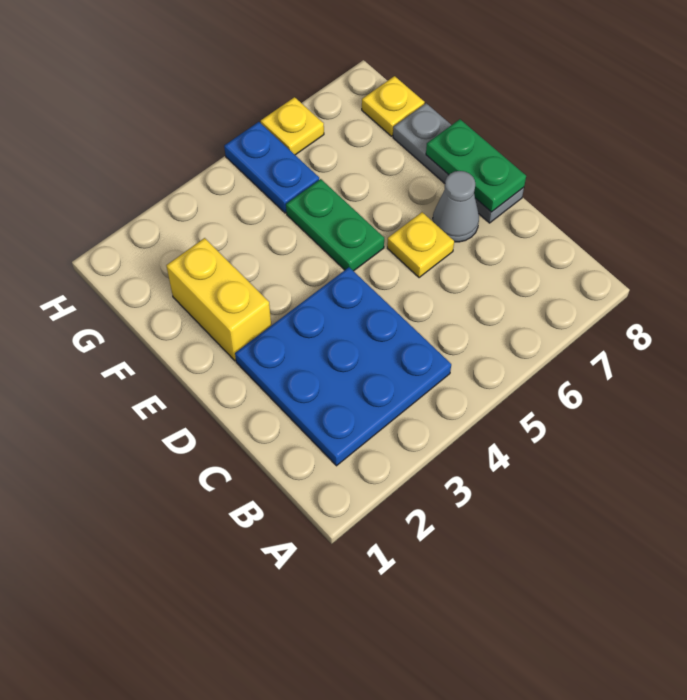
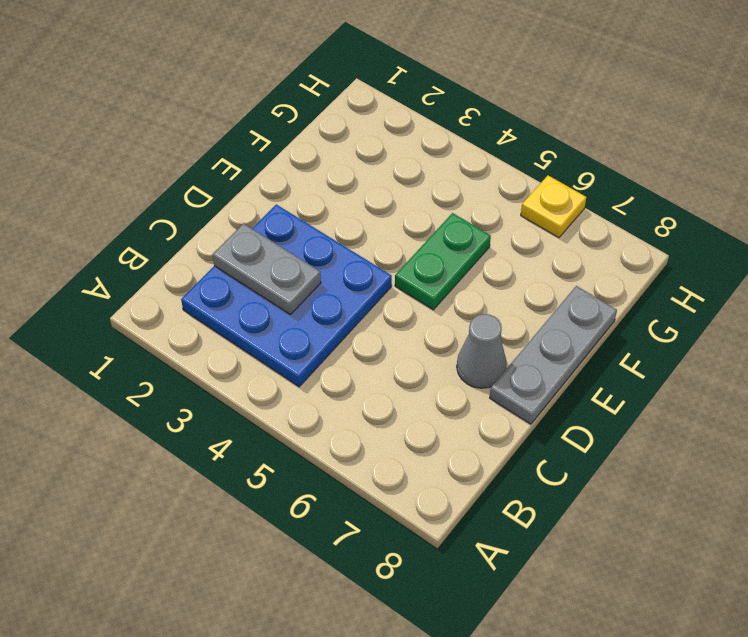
grey 1x2 plate [213,224,321,315] -> none
none -> yellow 1x1 plate [387,212,454,278]
none -> yellow 1x2 brick [166,238,271,361]

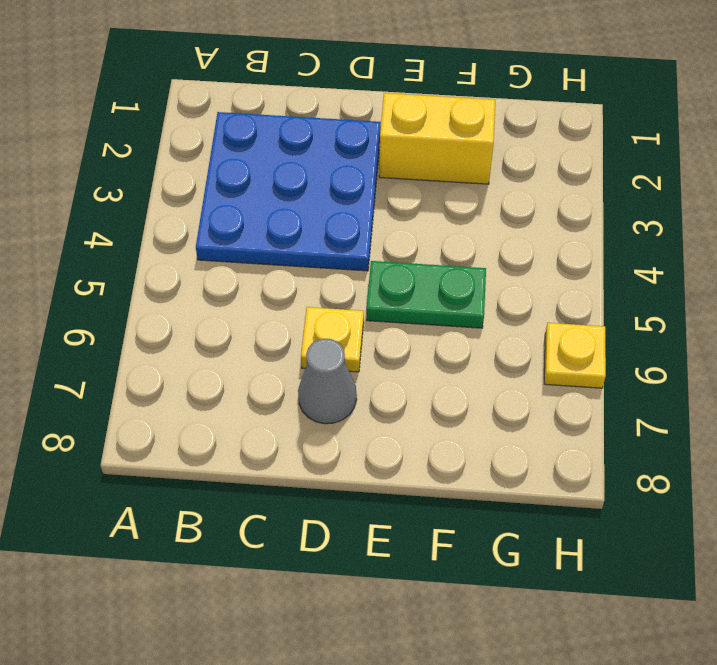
none -> grey 1x3 plate [393,103,524,223]
none -> blue 1x2 plate [224,122,319,213]

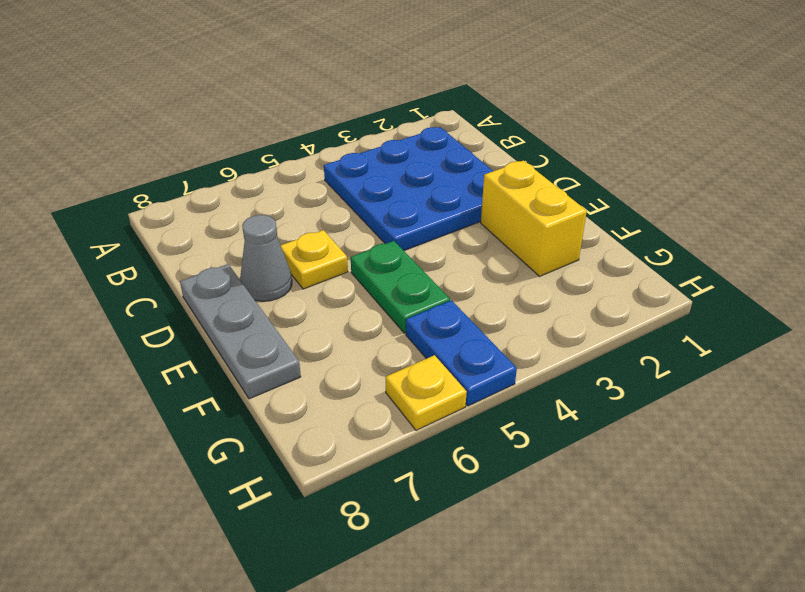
none -> yellow 1x1 plate [362,76,425,136]
none -> green 1x2 plate [426,119,526,212]

